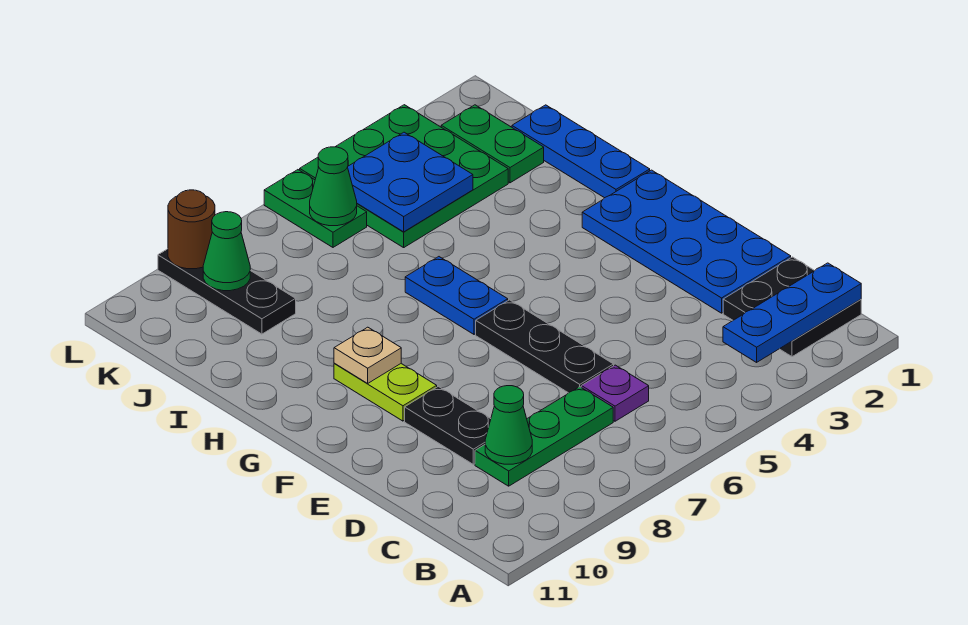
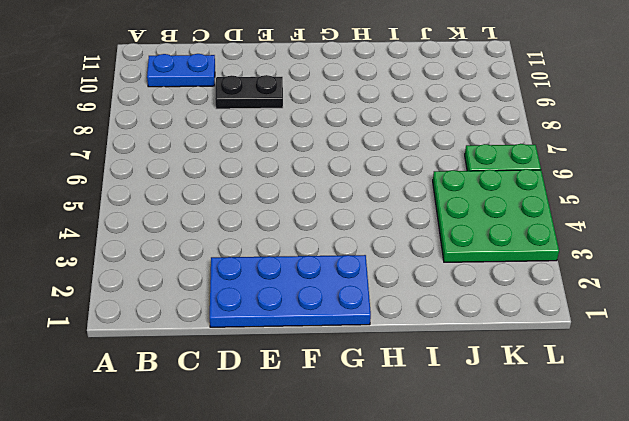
blue 1x2 plate [147,54,215,87] -> blue 1x2 plate moved to [405,257,508,334]
none -> black 2x2 plate [723,257,861,357]
none -> purple 1x1 plate [581,365,649,421]
none -> green 1x3 plate [475,387,613,486]

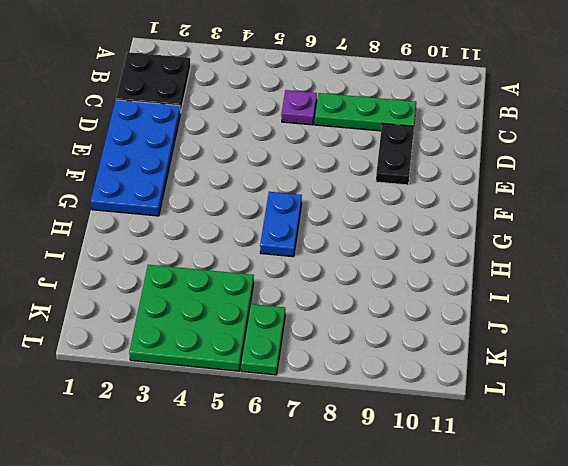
none -> black 1x3 plate [476,300,614,393]
none -> lime 1x2 plate [334,363,437,421]
none -> blue 1x3 plate [512,105,650,198]

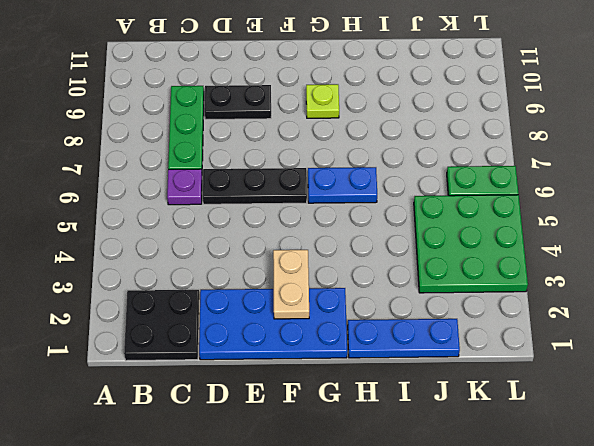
tan 1x2 plate [273,250,309,319] -> none
lime 1x1 plate [306,84,339,118] -> lime 1x2 plate [334,363,437,421]
none -> green 1x2 plate [441,105,544,183]
none -> black 1x3 plate [158,249,296,334]
none -> blue 1x3 plate [723,263,861,362]

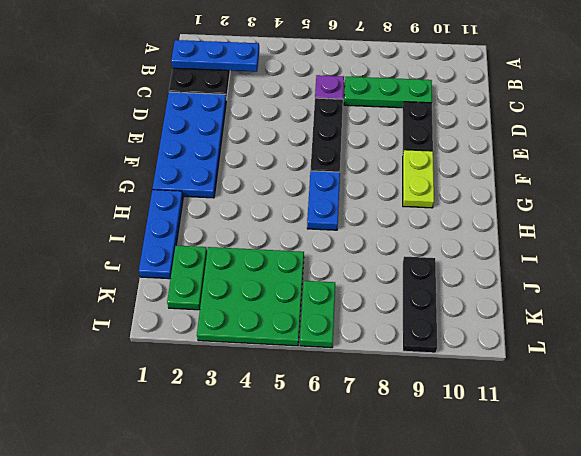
none -> green 1x1 cone [485,386,532,464]
none -> tan 1x1 plate [334,327,401,383]
none -> blue 2x2 plate [348,132,473,232]

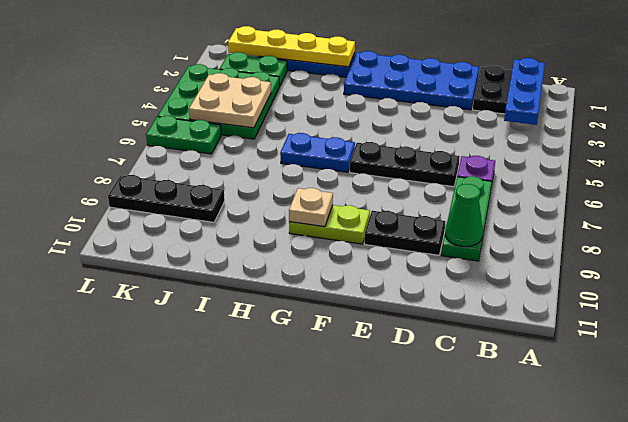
yellow 1x4 plate [228,26,355,67] -> none
tan 2x2 plate [189,73,271,128] -> blue 2x2 plate [348,132,473,232]
none -> green 1x1 cone [310,147,357,226]
none -> green 1x1 cone [203,212,250,291]
none -> brown 1x1 round brick [168,190,215,269]

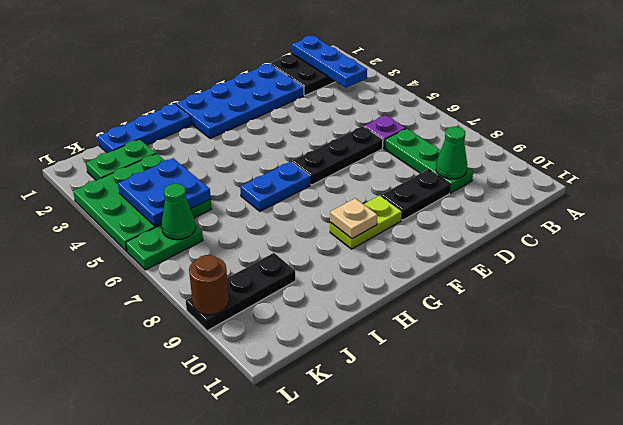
none -> green 1x1 cone [203,212,250,291]

